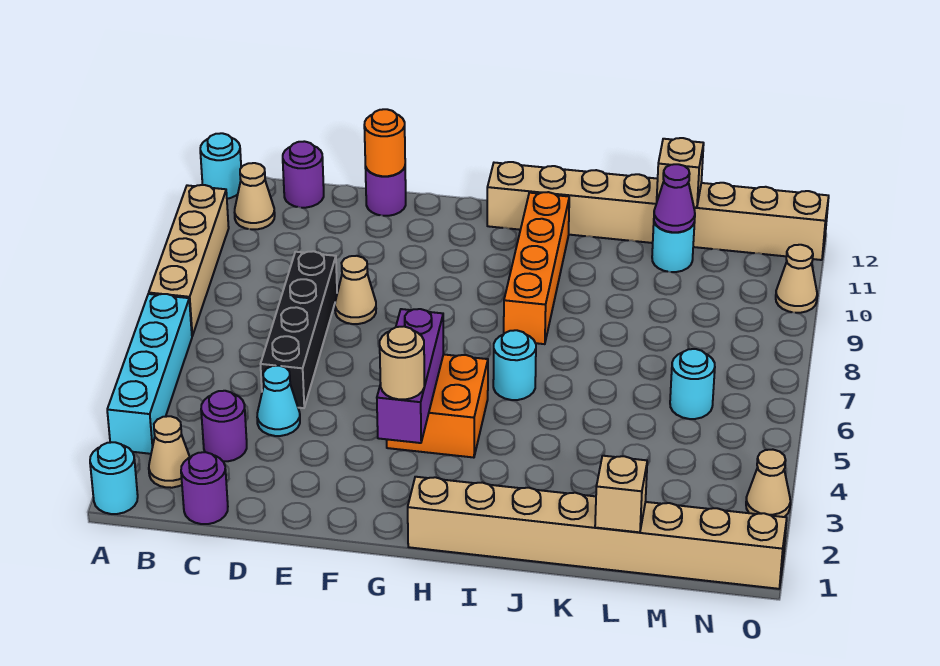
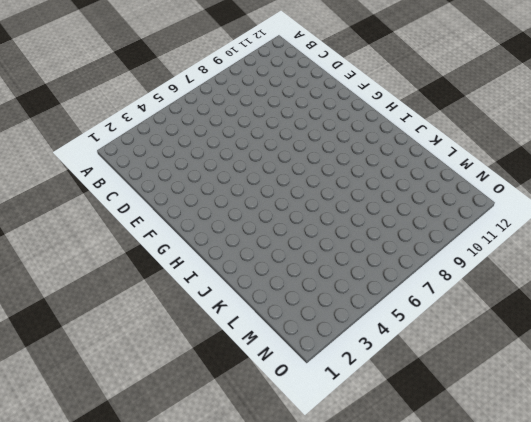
none -> cyan 1x1 round brick [90,442,138,514]
none -> cyan 1x4 brick [107,294,192,454]
none -> tan 1x4 brick [149,185,229,336]

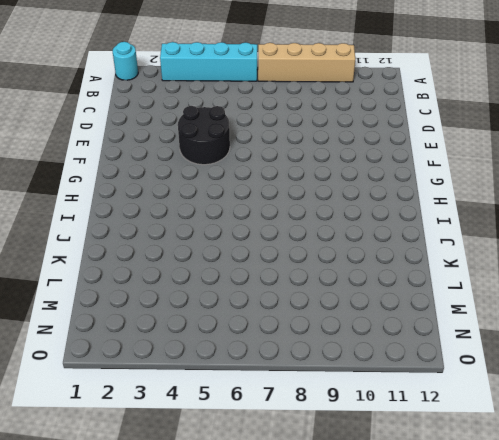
black 2x2 round brick [178,106,230,165] -> none
none -> cyan 1x1 round brick [200,133,241,199]
none -> tan 1x1 cone [149,416,190,488]
none -> tan 1x1 cone [235,163,275,229]

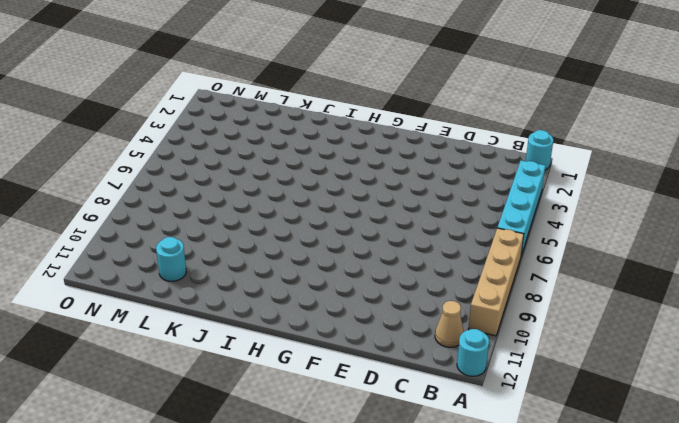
none -> tan 1x1 cone [149,416,190,488]
none -> purple 1x1 round brick [181,452,228,524]
none -> purple 1x1 round brick [201,391,247,461]

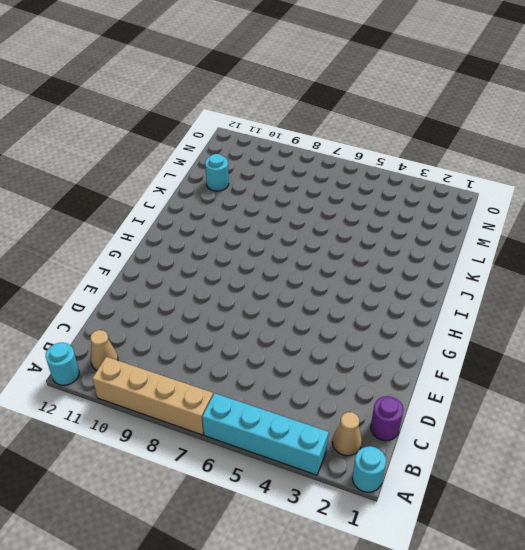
none -> purple 1x1 round brick [201,391,247,461]
none -> purple 1x1 round brick [283,141,324,208]
none -> cyan 1x1 cone [257,366,300,436]

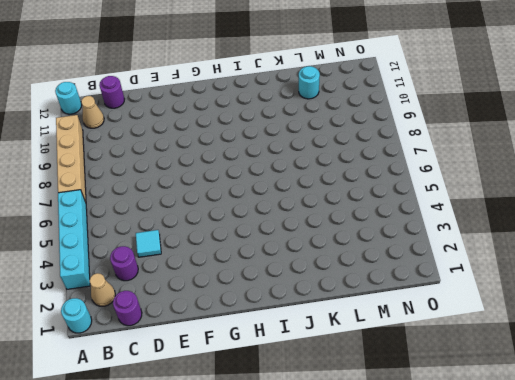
cyan 1x1 tile [136,230,161,257] -> cyan 1x1 cone [257,366,300,436]
none -> black 1x4 brick [261,251,337,408]
none -> tan 1x1 cone [335,256,376,324]
none -> purple 1x1 round brick [365,167,406,216]

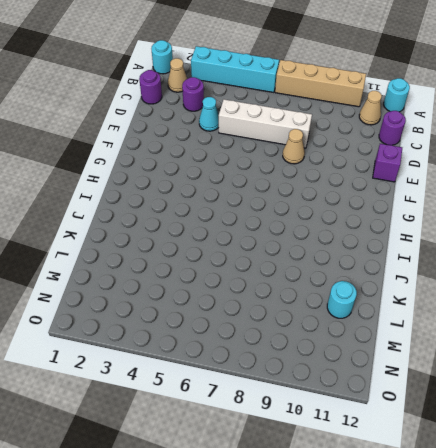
white 1x4 brick [219,99,312,148] -> black 1x4 brick [261,251,337,408]
purple 1x1 brick [373,144,402,182] -> purple 1x1 round brick [365,167,406,216]
none -> orange 2x2 brick [387,354,488,458]
none -> tan 1x8 brick [408,477,787,589]
none -> tan 1x8 brick [487,162,829,260]

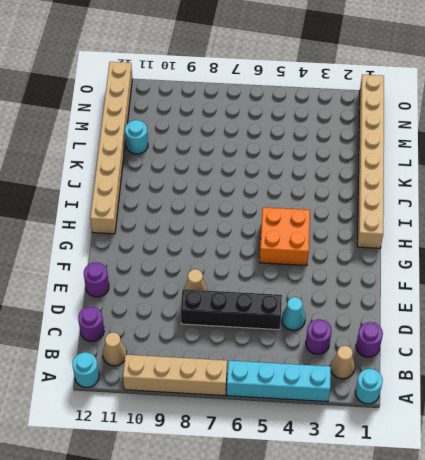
none -> cyan 1x1 round brick [493,330,536,400]
none -> orange 1x4 brick [504,192,569,344]
none -> cyan 1x1 round brick [670,349,715,419]

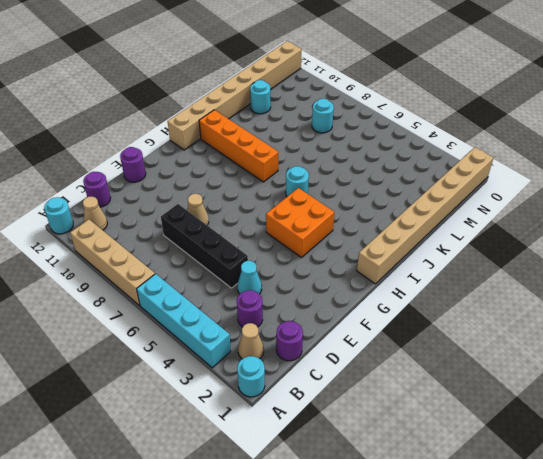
cyan 1x1 round brick [312,99,334,133] -> cyan 1x1 round brick moved to [670,349,715,419]
none -> tan 1x1 cone [746,450,790,517]
none -> tan 1x1 cone [776,245,817,313]
none -> orange 1x1 round brick [364,109,405,176]

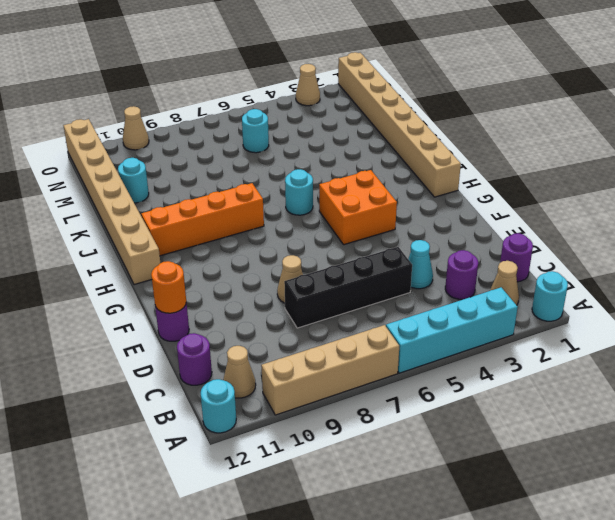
none -> purple 1x3 brick [377,309,444,443]
none -> tan 1x1 brick [595,456,647,532]
none -> purple 1x1 cone [654,164,695,232]

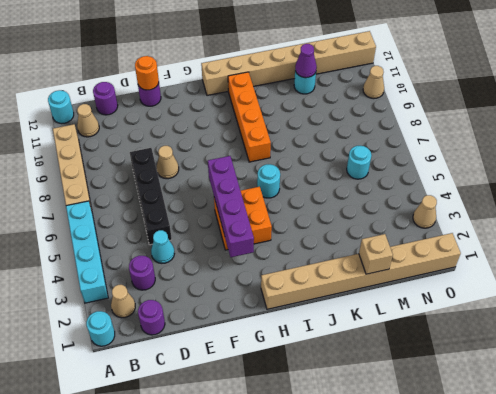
purple 1x4 brick [208,156,254,257] -> purple 1x3 brick [377,309,444,443]
none -> tan 1x1 brick [657,138,704,207]
none -> tan 1x1 round brick [380,327,424,399]

